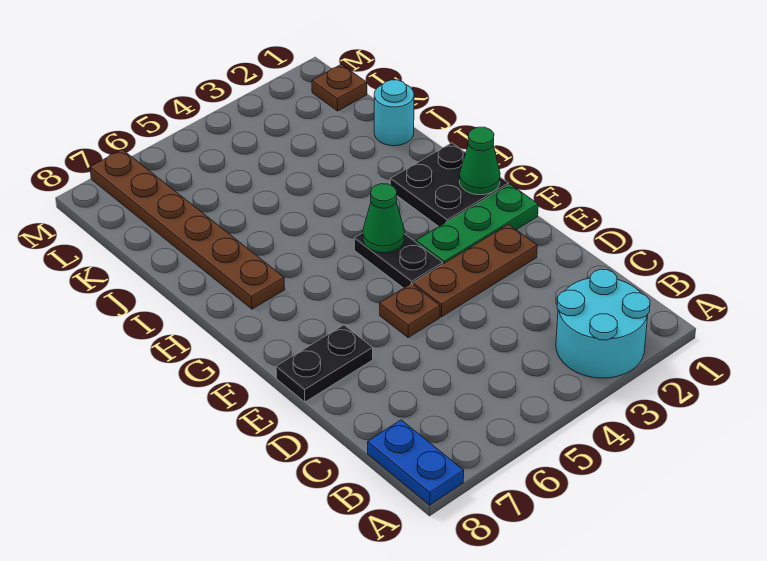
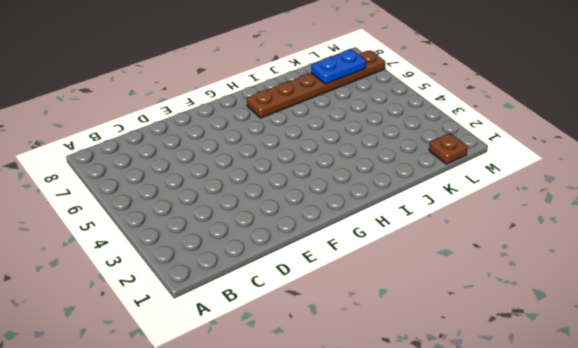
blue 1x2 plate [311,50,366,84] -> blue 1x2 plate moved to [368,420,464,505]
none -> cyan 2x2 round brick [556,269,650,378]
none -> brown 1x3 plate [413,224,537,317]
none -> brown 1x1 plate [380,284,440,338]

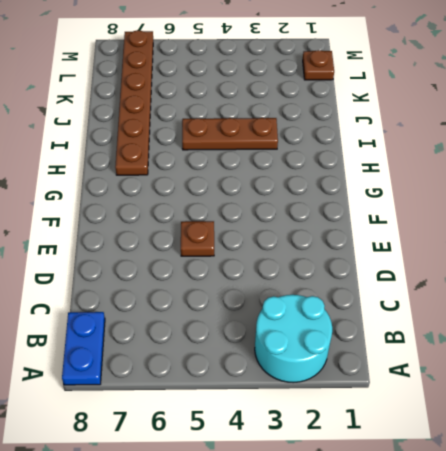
brown 1x3 plate [182,118,278,150] -> brown 1x3 plate moved to [413,224,537,317]
none -> black 1x2 plate [276,325,373,402]
none -> green 1x3 plate [416,184,538,264]
none -> black 1x2 plate [354,233,443,288]

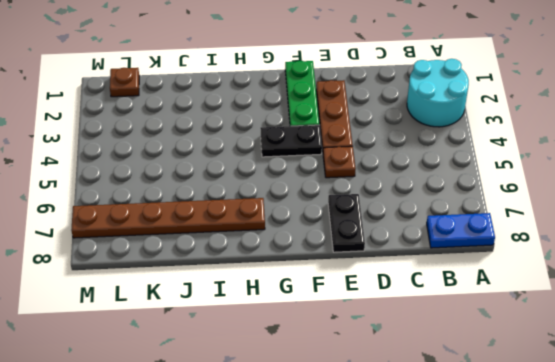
none -> black 2x2 plate [390,143,509,226]
none -> cyan 1x1 round brick [374,80,414,146]
none -> green 1x1 cone [459,127,500,195]

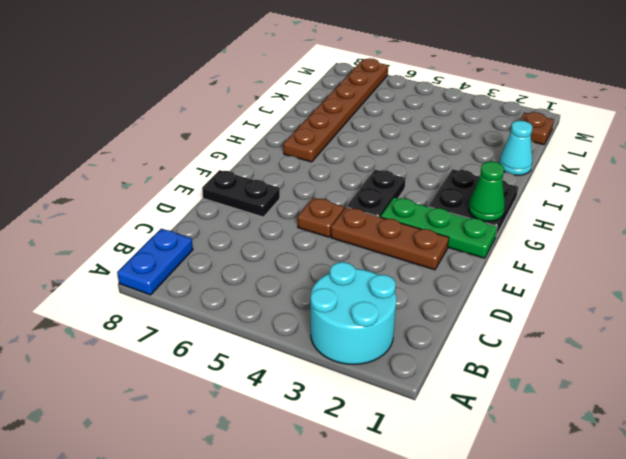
cyan 1x1 cone [499,120,532,175] -> cyan 1x1 round brick [374,80,414,146]
none -> green 1x1 cone [363,184,404,253]

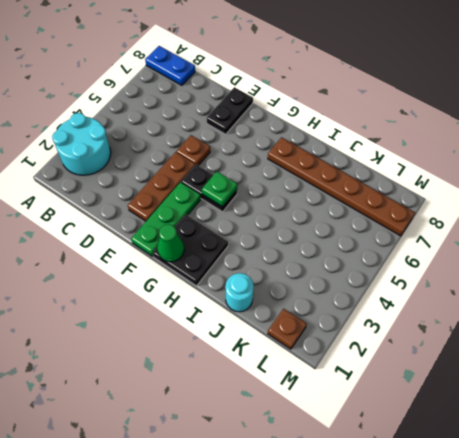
green 1x1 plate [202,172,237,207] -> green 1x1 cone [363,184,404,253]

